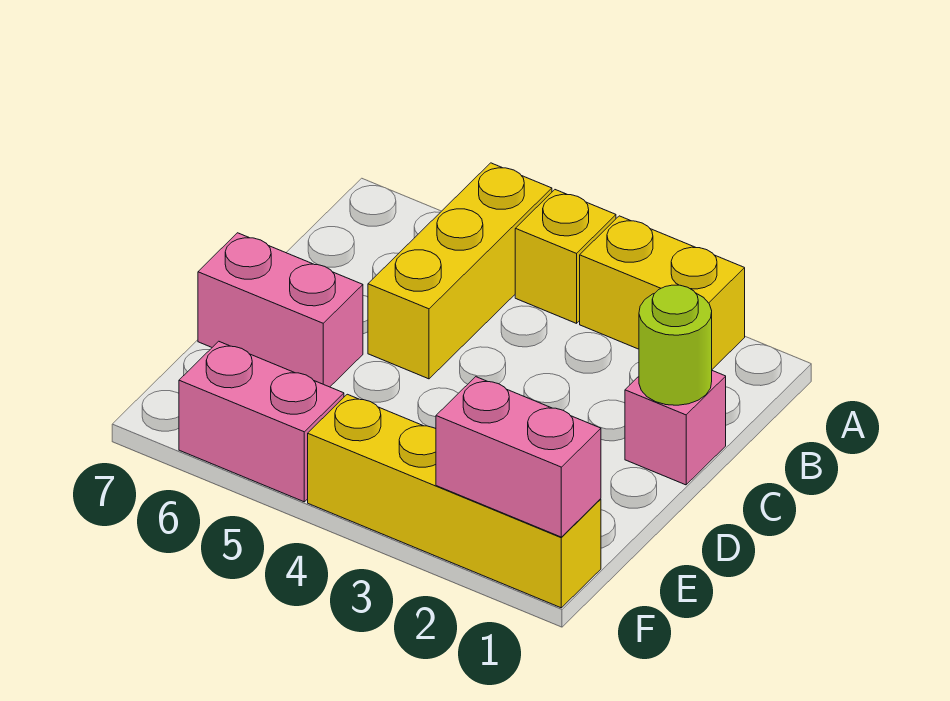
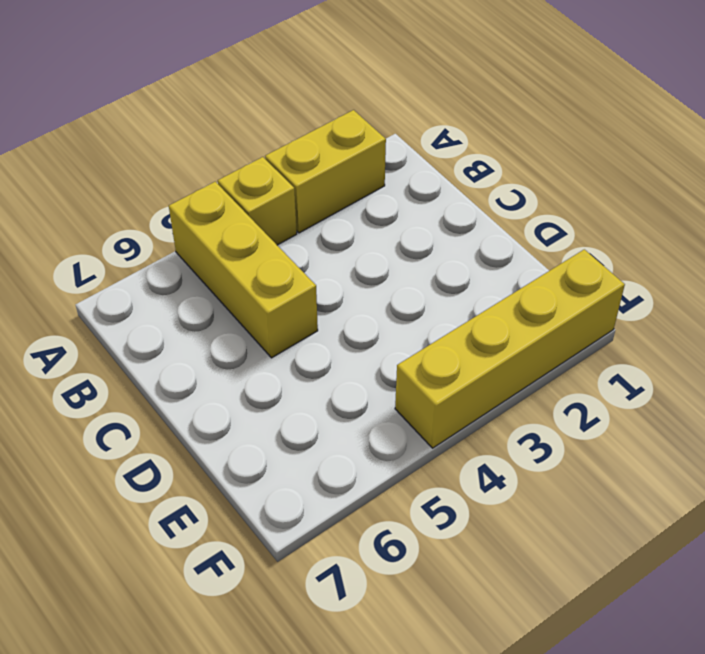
none -> pink 1x1 brick [625,371,726,485]
none -> pink 1x2 brick [198,233,363,387]

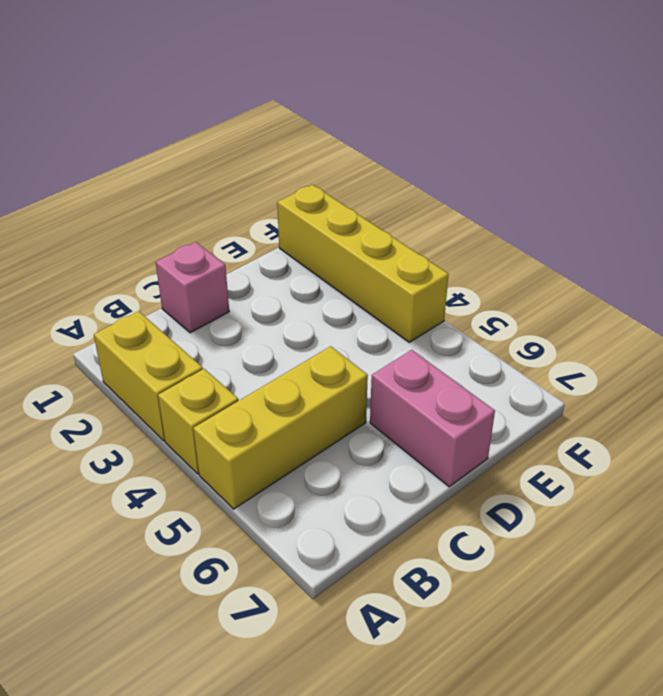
none -> pink 1x2 brick [179,341,344,502]
none -> lime 1x1 round brick [639,285,712,405]

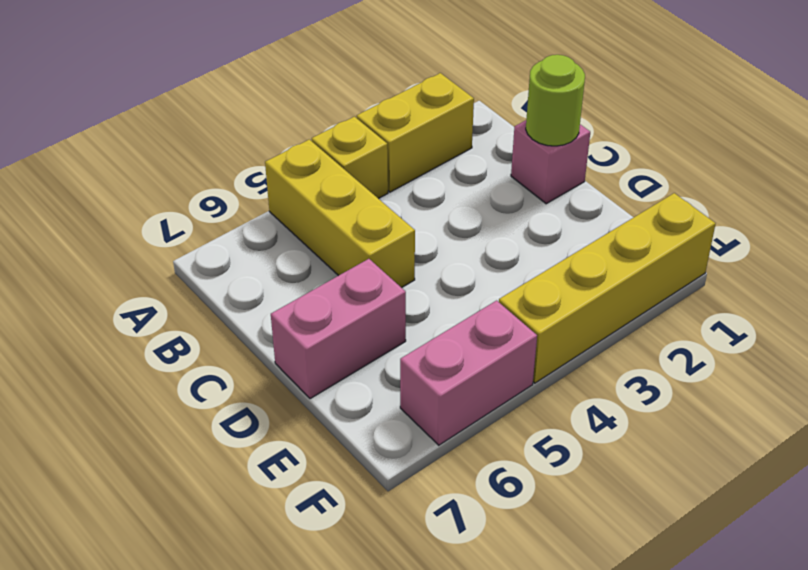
none -> pink 1x2 brick [436,377,601,537]

